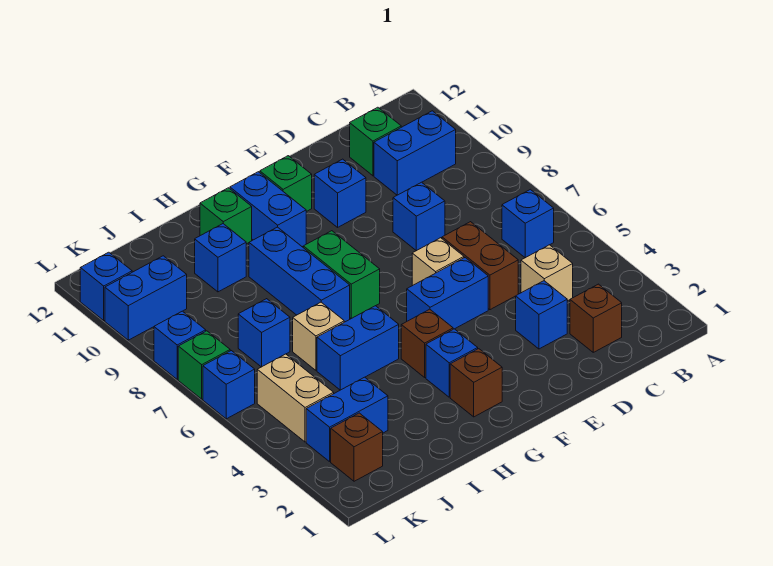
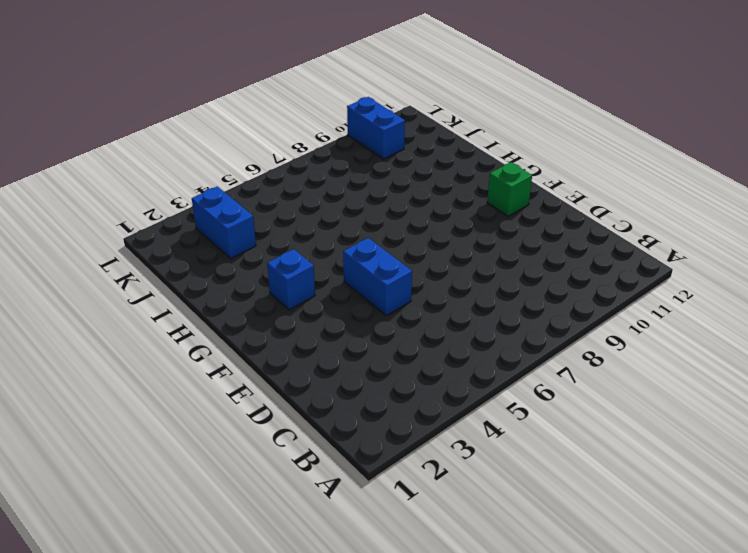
none -> blue 1x1 brick [502,189,554,258]
none -> blue 1x2 brick [374,111,456,195]
none -> brown 1x1 brick [570,284,622,352]
none -> tan 1x1 brick [521,245,573,301]

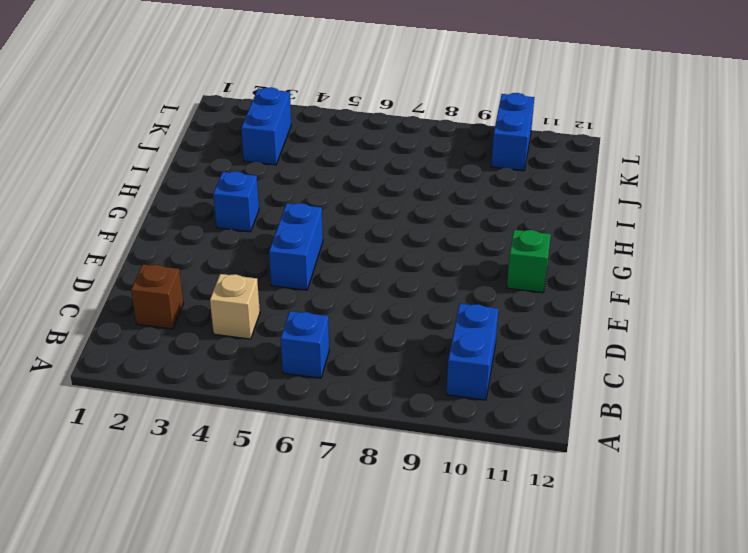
none -> green 1x1 brick [350,107,401,176]
none -> blue 1x1 brick [516,281,567,349]
none -> brown 1x2 brick [442,222,518,310]
none -> blue 1x1 brick [393,182,445,251]

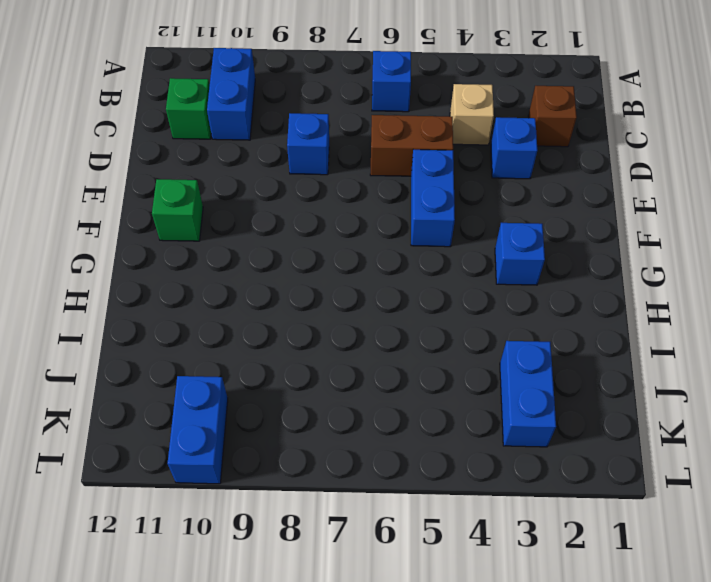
none -> tan 1x1 brick [412,238,464,286]
none -> blue 1x1 brick [314,159,366,227]
none -> brown 1x1 brick [450,349,502,417]
none -> brown 1x1 brick [401,309,453,377]

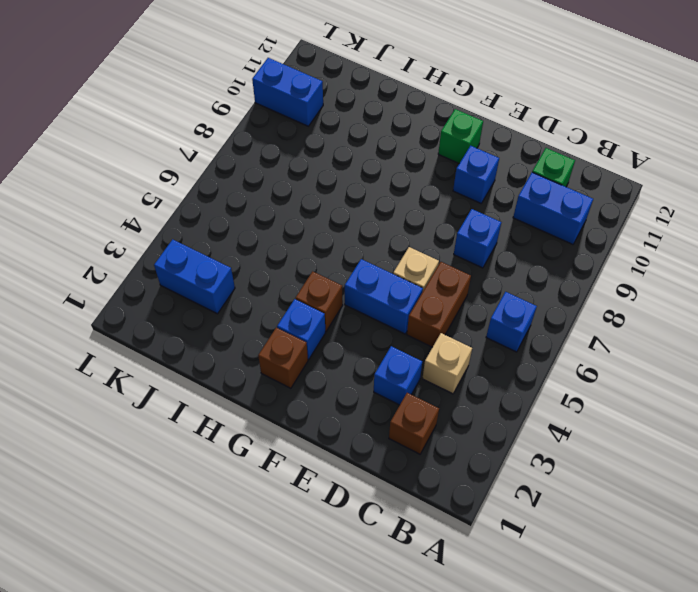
none -> green 1x2 brick [303,231,380,318]
none -> blue 1x2 brick [230,172,306,247]
none -> blue 1x2 brick [317,306,399,390]
none -> blue 1x3 brick [249,227,350,322]

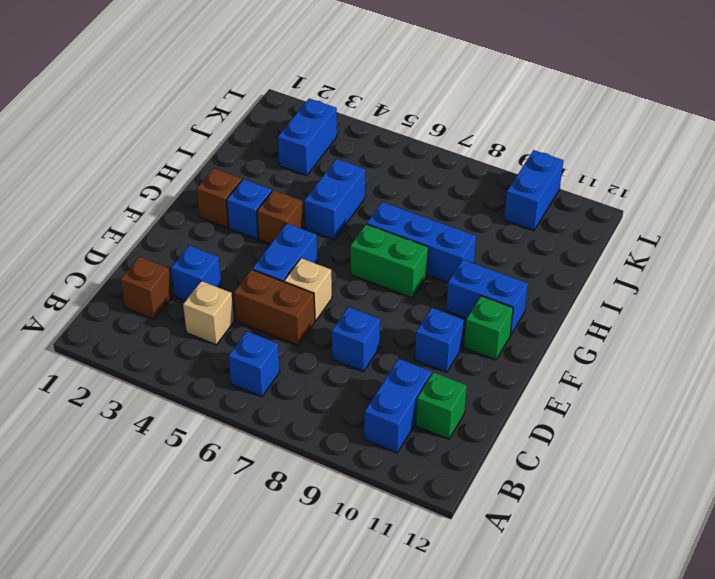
none -> green 1x1 brick [200,188,252,244]
none -> tan 1x1 brick [293,302,344,370]
none -> blue 1x1 brick [195,224,246,292]
none -> blue 1x1 brick [238,299,290,367]

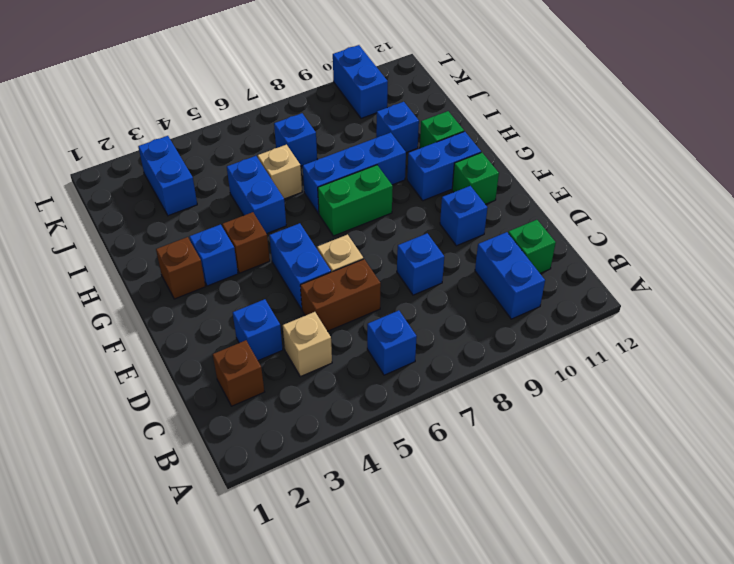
none -> brown 1x1 brick [331,413,383,481]
none -> tan 1x2 brick [257,354,334,442]
none -> blue 1x1 brick [203,351,255,419]
none -> green 1x1 brick [178,331,230,399]

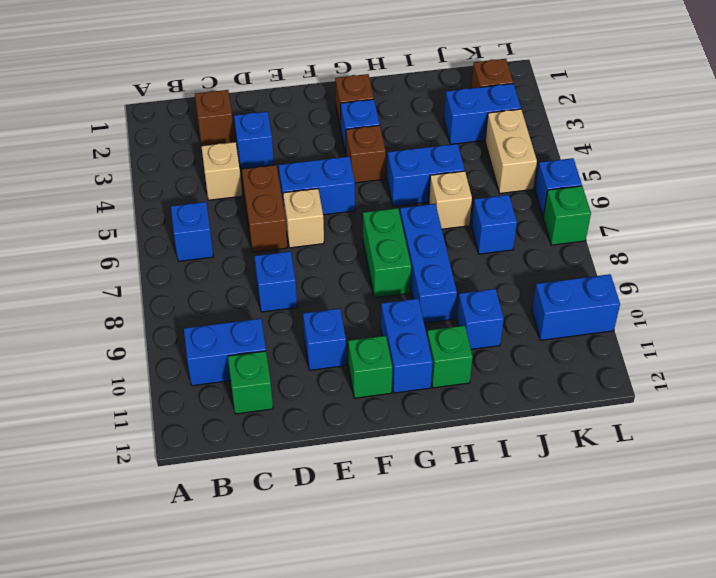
none -> blue 1x1 brick [154,311,206,379]
none -> blue 1x1 brick [80,252,132,320]

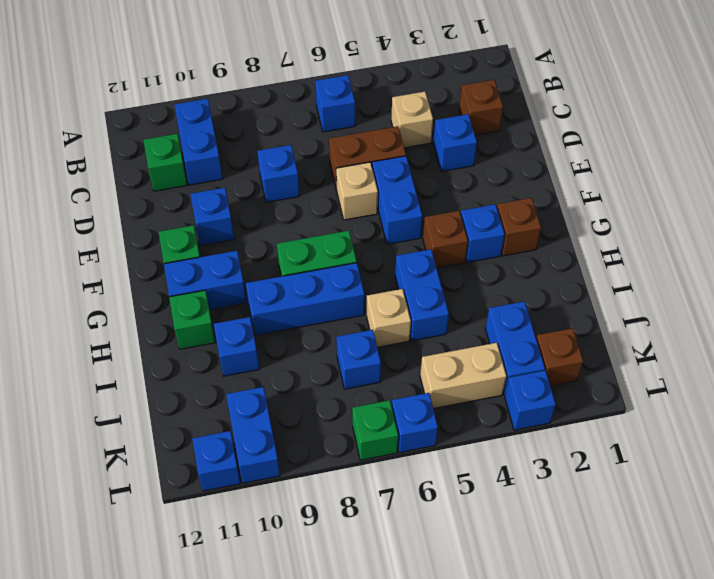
blue 1x1 brick [505,371,556,430] -> blue 1x1 brick moved to [154,311,206,379]

